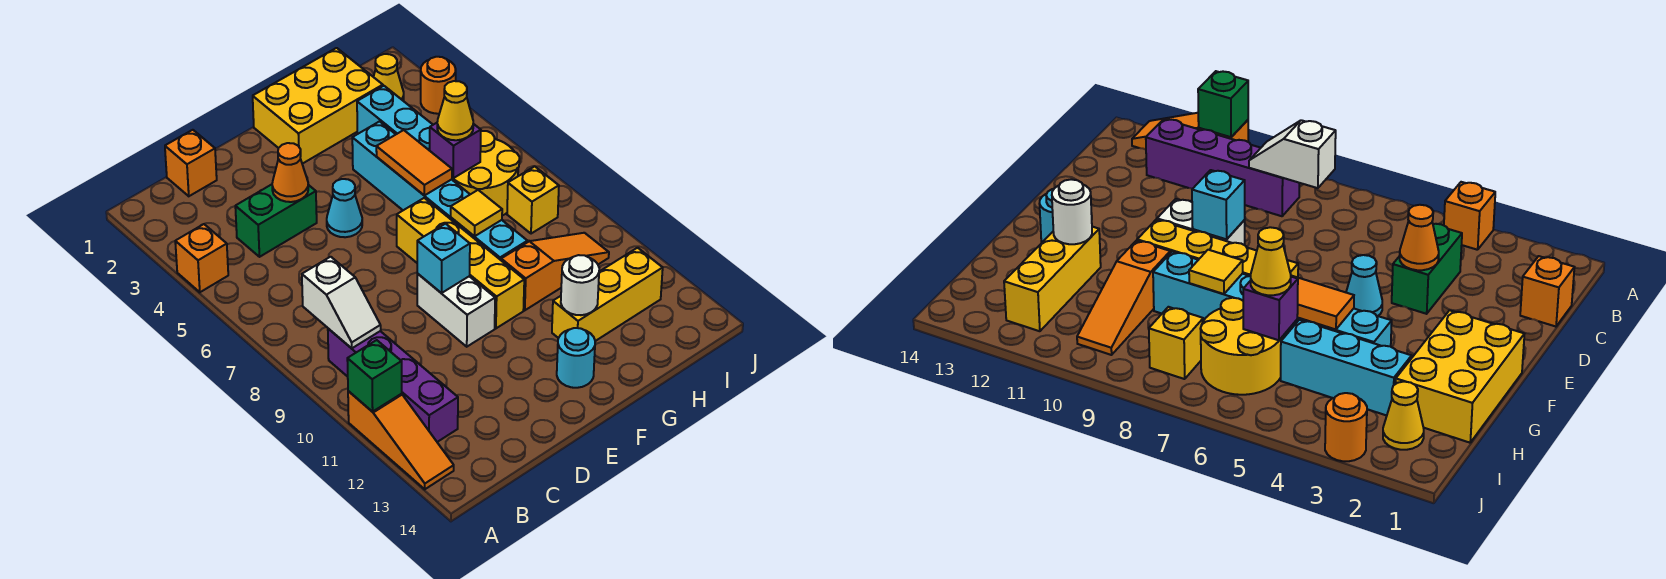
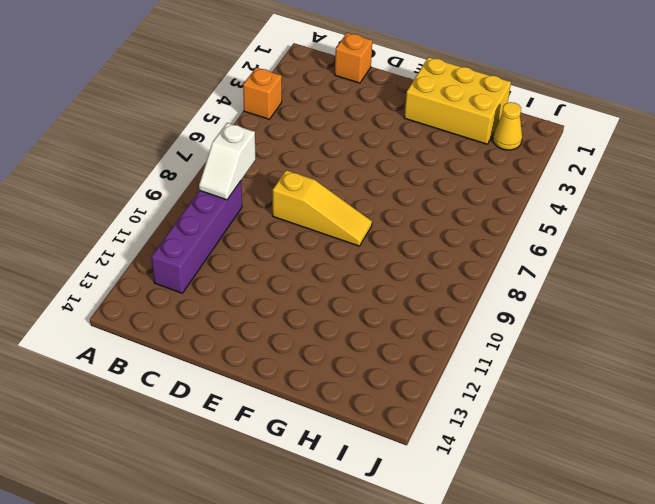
yellow 1x3 slope [273,170,372,246] -> yellow 1x4 brick [397,198,524,328]
none -> orange 1x3 slope [348,391,454,489]
none -> green 1x2 brick [235,184,317,257]
none -> cyan 1x1 cone [327,179,362,237]

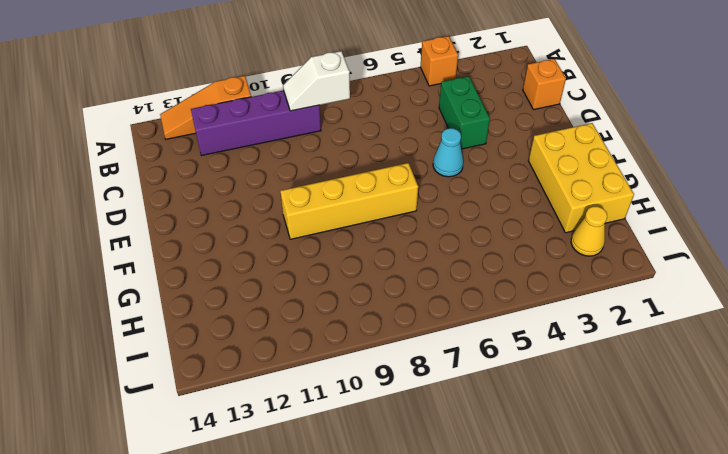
none -> white 1x2 brick [417,274,495,347]
none -> cyan 1x1 round brick [557,328,595,388]
none -> cyan 1x6 brick [352,121,527,260]

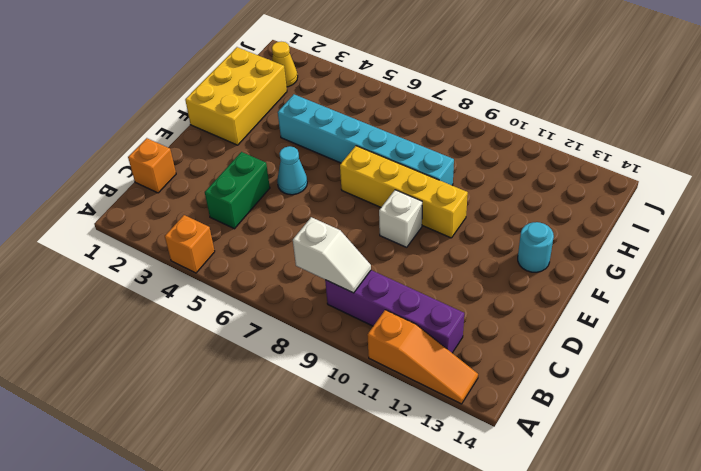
white 1x1 brick [379,190,422,247] -> white 1x2 brick [417,274,495,347]
none -> orange 1x3 slope [501,233,609,310]
none -> yellow 1x3 brick [552,248,663,341]
none -> cyan 1x3 brick [357,86,433,151]

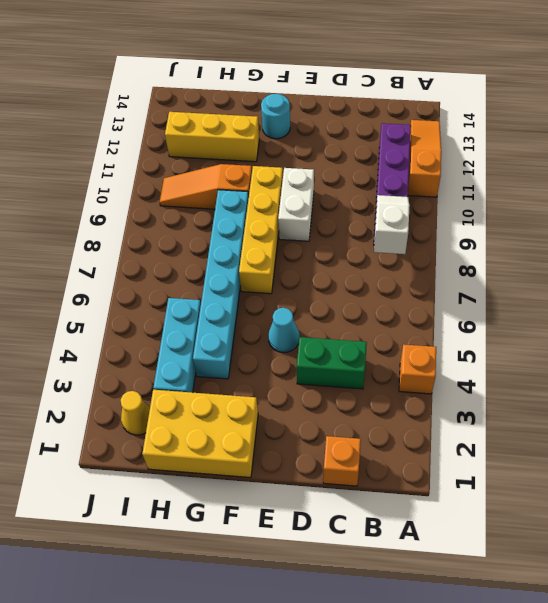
none -> yellow 2x2 round brick [452,131,519,216]
none -> yellow 1x1 brick [507,166,559,234]
none -> orange 1x1 round brick [421,57,456,114]

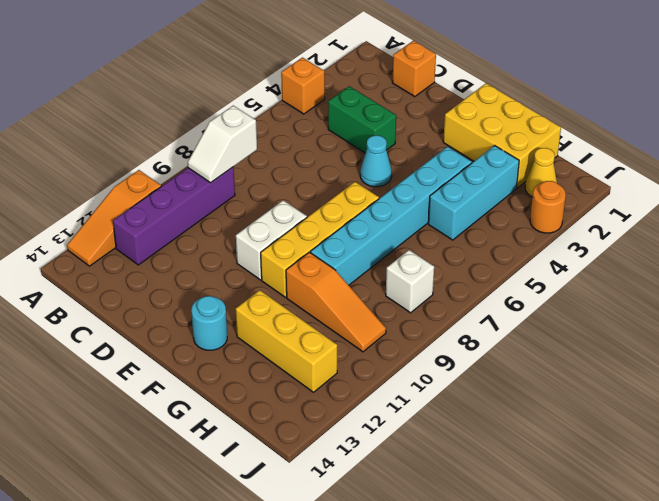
white 1x1 brick [386,250,434,313] -> yellow 1x1 brick [507,166,559,234]
none -> yellow 2x2 round brick [452,131,519,216]
none -> green 1x1 brick [347,340,402,412]
none -> orange 1x1 cone [272,143,308,202]

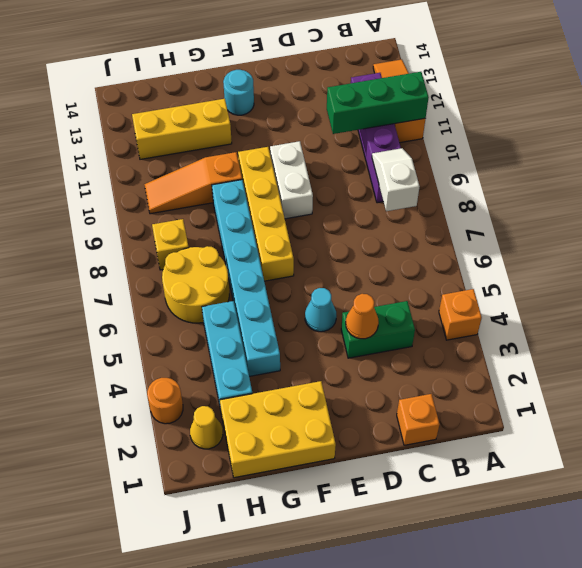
green 1x3 brick [327,72,429,134] -> green 1x1 brick [347,340,402,412]
none -> cyan 1x1 brick [417,224,470,293]
none -> orange 1x2 tile [376,130,452,195]
none -> yellow 1x1 tile [451,190,502,236]

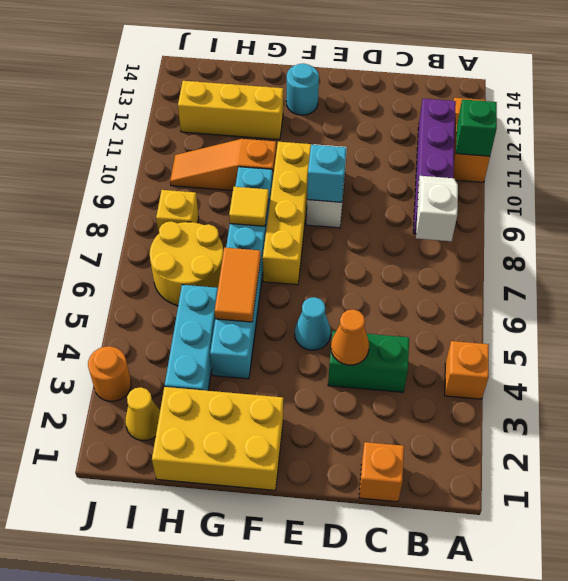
none -> white 1x1 round brick [561,255,599,315]
none -> purple 1x1 brick [430,123,481,178]
none -> yellow 1x1 cone [437,81,473,140]

